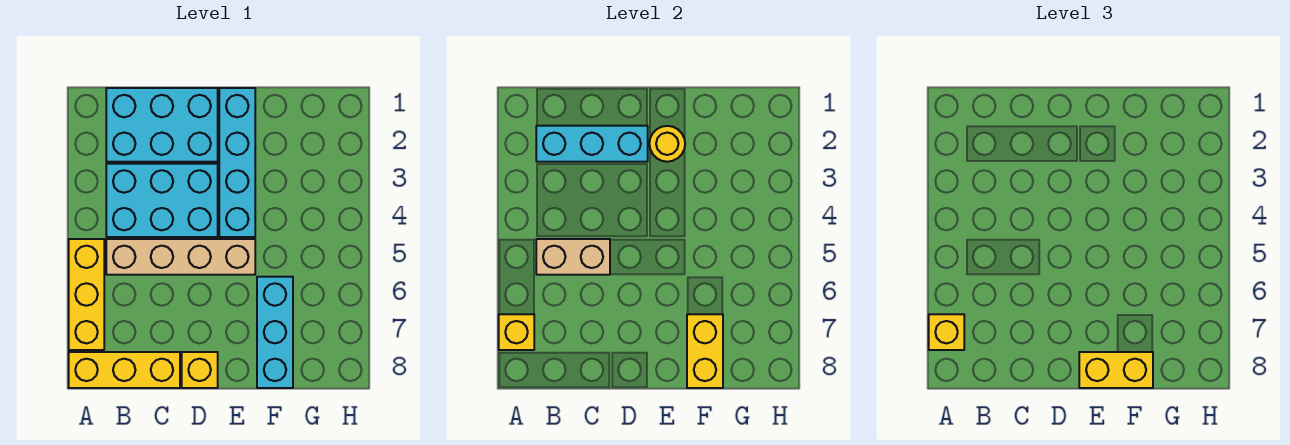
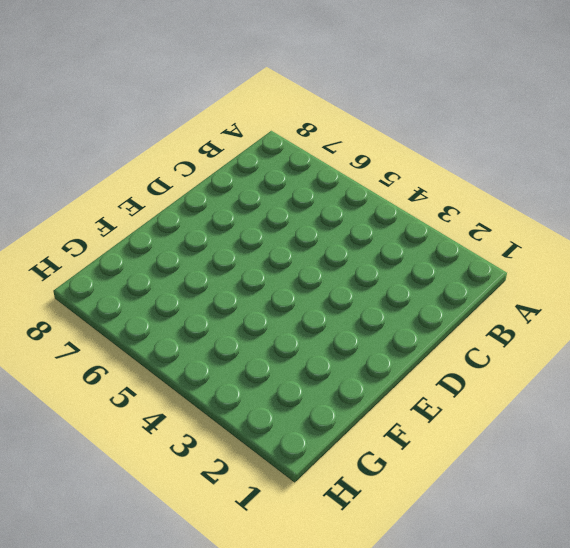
none -> yellow 1x3 brick [69,239,104,350]
none -> yellow 1x3 brick [69,352,180,388]
none -> cyan 2x3 brick [106,88,218,162]

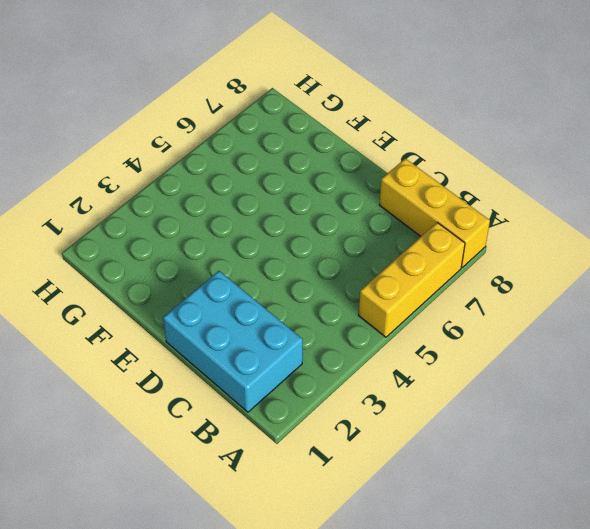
none -> cyan 2x3 brick [106,164,218,237]
none -> tan 1x4 brick [106,239,255,275]
none -> yellow 1x1 brick [182,352,218,388]

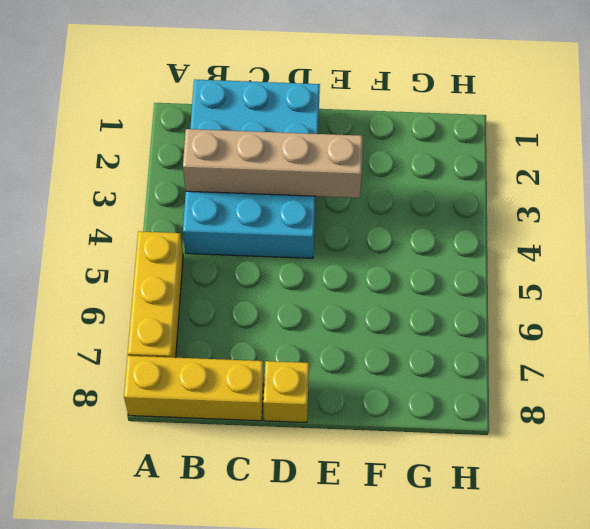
tan 1x4 brick [183,129,363,198] -> tan 1x4 brick moved to [106,239,255,275]
none -> cyan 1x4 brick [219,88,255,237]
none -> cyan 1x3 brick [257,277,293,388]
none -> yellow 1x1 brick [499,314,534,350]

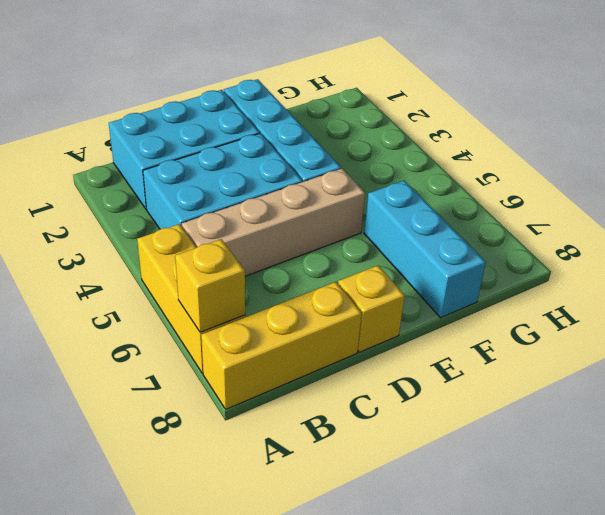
none -> cyan 1x3 brick [536,126,648,162]
none -> tan 1x2 brick [536,239,610,275]
none -> yellow 1x1 round brick [649,126,685,162]

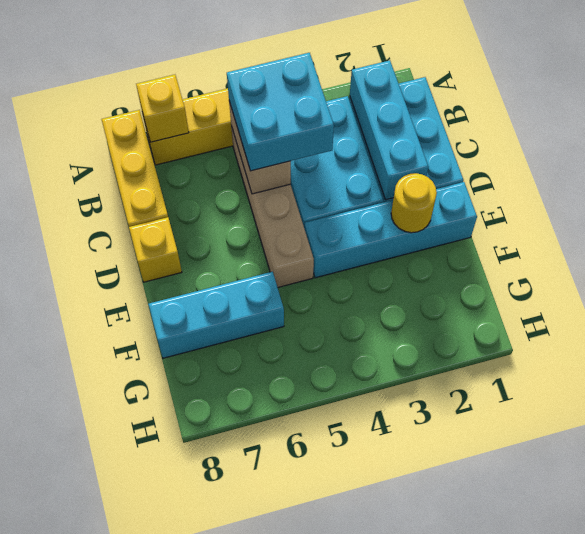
cyan 2x2 brick [227,53,334,171] -> none
none -> yellow 1x2 brick [687,314,723,388]
none -> yellow 1x1 brick [929,314,964,350]
none -> yellow 1x2 brick [1079,352,1153,388]

